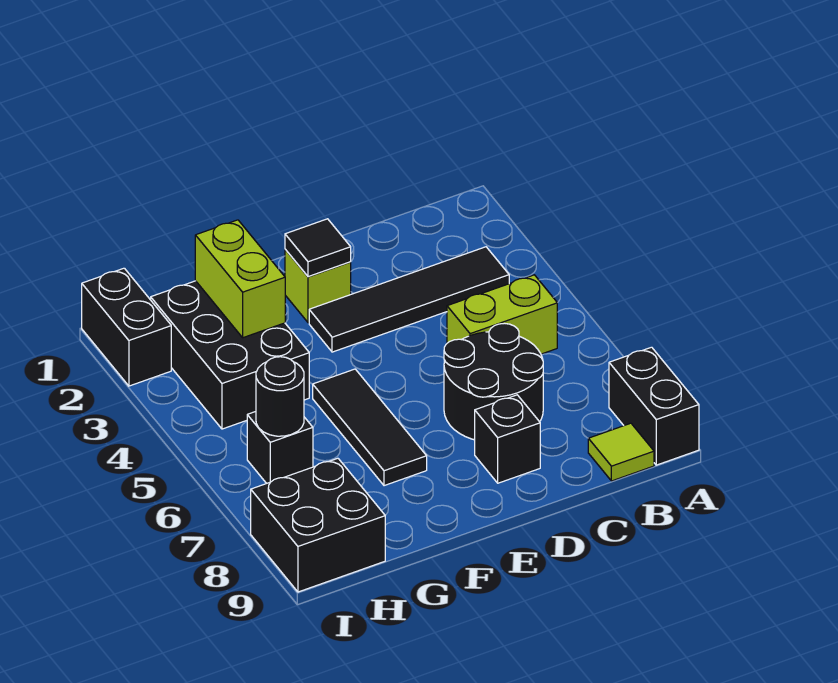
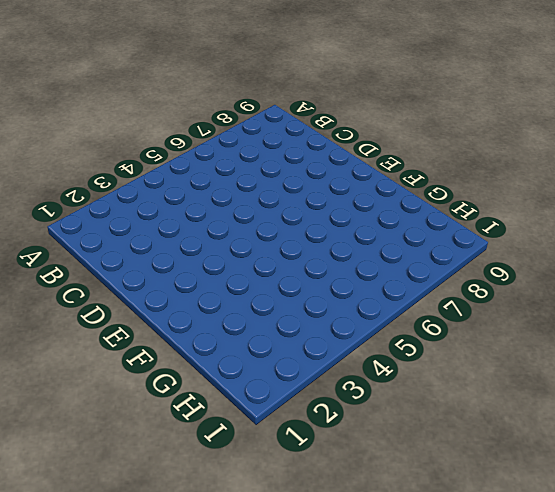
none -> black 1x2 brick [609,347,699,465]
none -> black 1x4 tile [309,247,509,352]
none -> lime 1x2 brick [447,275,557,354]

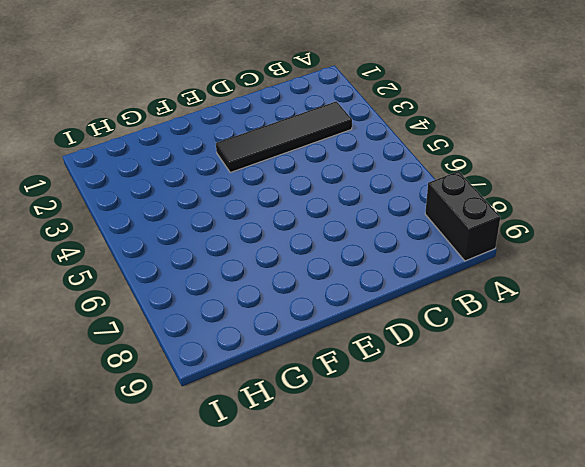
none -> lime 1x2 brick [447,275,557,354]
none -> lime 1x1 tile [588,423,654,481]
none -> black 2x2 round brick [444,323,543,440]

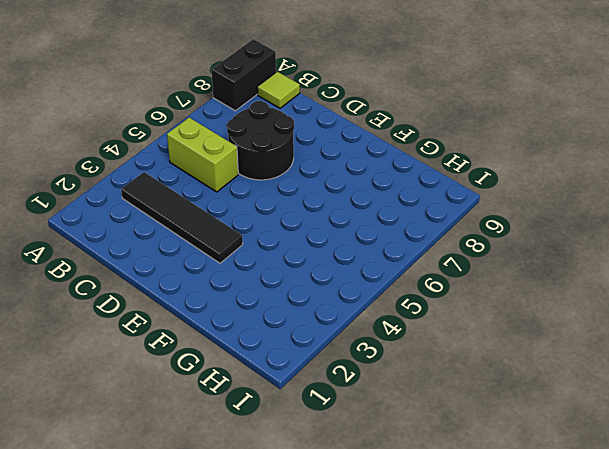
none -> black 1x1 brick [475,395,540,483]
none -> lime 1x1 brick [285,249,351,323]
none -> black 1x3 tile [313,369,427,486]

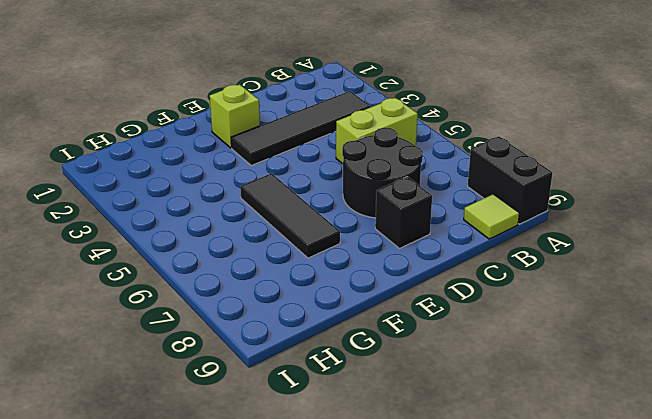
none -> black 2x3 brick [151,281,309,429]
none -> black 1x1 brick [247,412,313,483]
none -> black 2x2 brick [251,458,385,592]

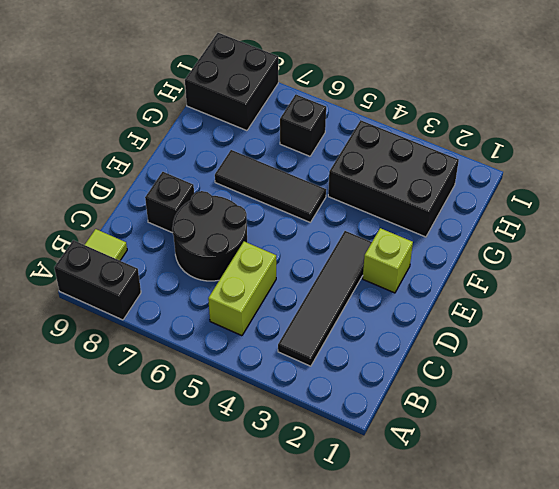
none -> black 1x2 brick [82,268,171,386]
none -> black 1x1 tile [285,219,351,277]
none -> lime 1x2 brick [195,220,285,338]

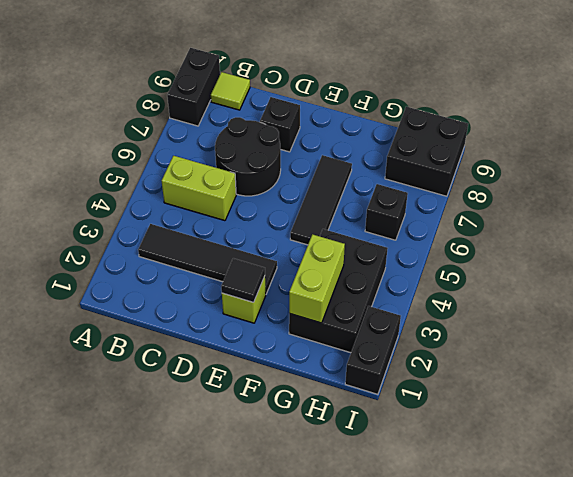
none -> black 1x1 round brick [256,357,304,436]

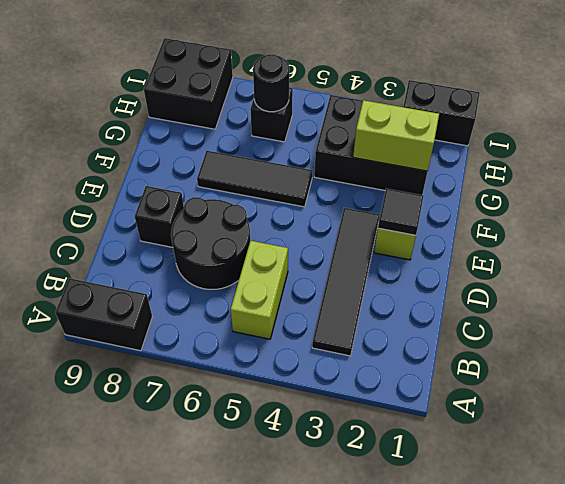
none -> lime 1x1 tile [588,423,654,481]

